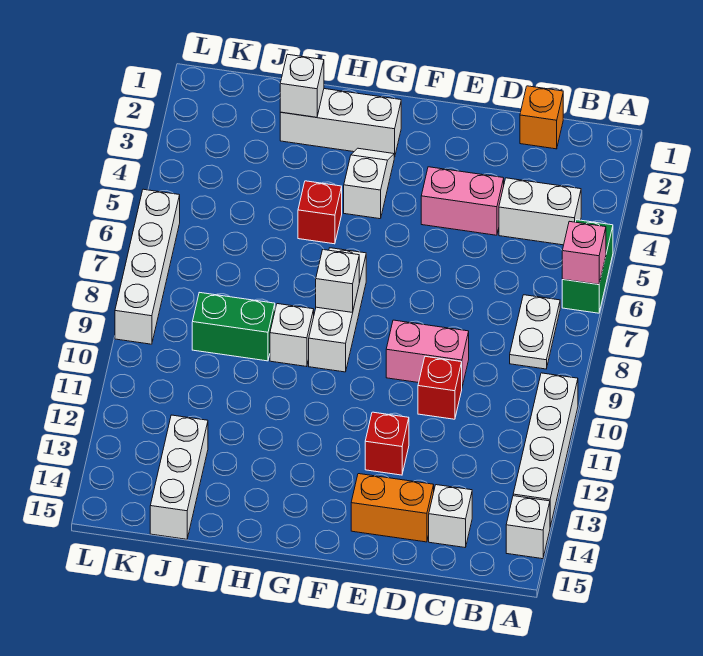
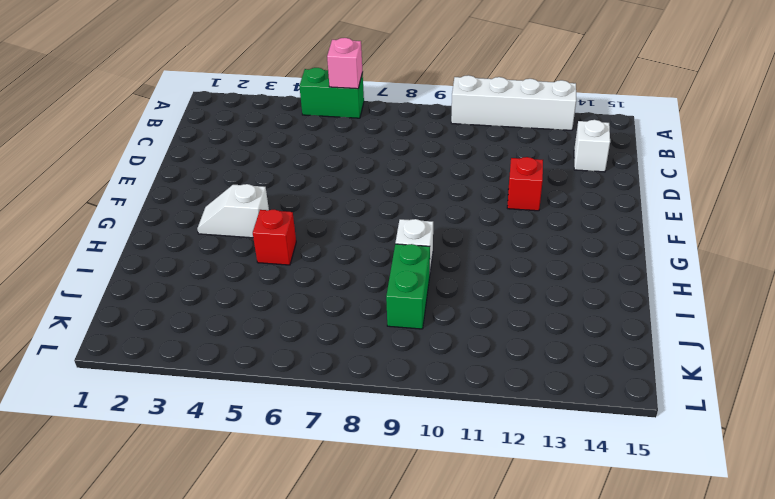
none -> white 1x1 brick [506,496,550,559]
none -> white 1x2 brick [499,178,581,245]
none -> white 1x2 plate [510,295,560,369]

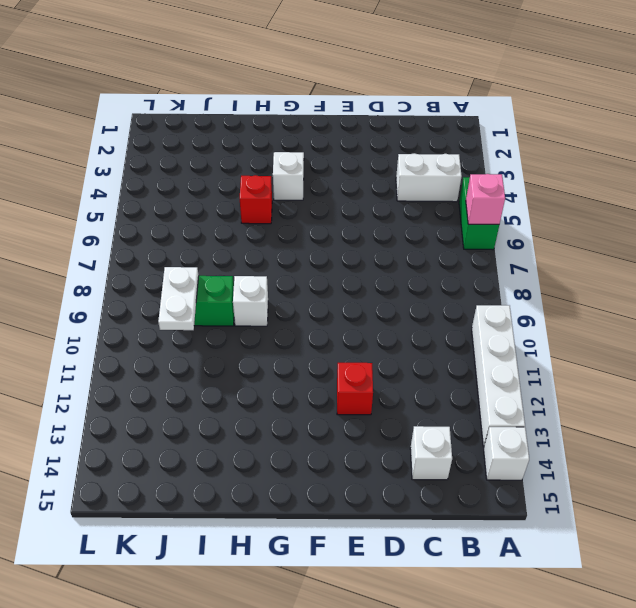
white 1x2 plate [158,267,199,330] -> white 1x2 plate moved to [510,295,560,369]
none -> orange 1x1 brick [520,86,563,149]
none -> pink 1x2 brick [421,167,504,235]
none -> pink 1x2 brick [386,320,469,386]

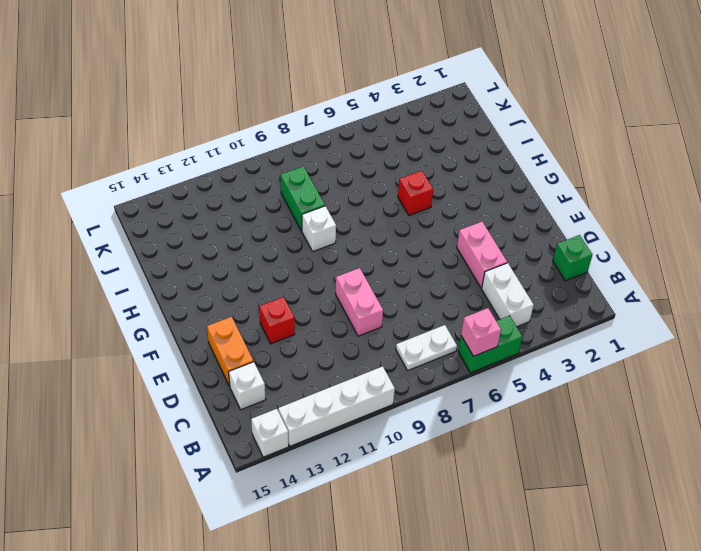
green 1x1 brick [553,235,592,281] -> orange 1x1 brick [520,86,563,149]
none -> red 1x1 brick [418,356,462,419]
none -> white 1x3 brick [280,89,401,157]
none -> white 1x2 slope [344,148,394,219]

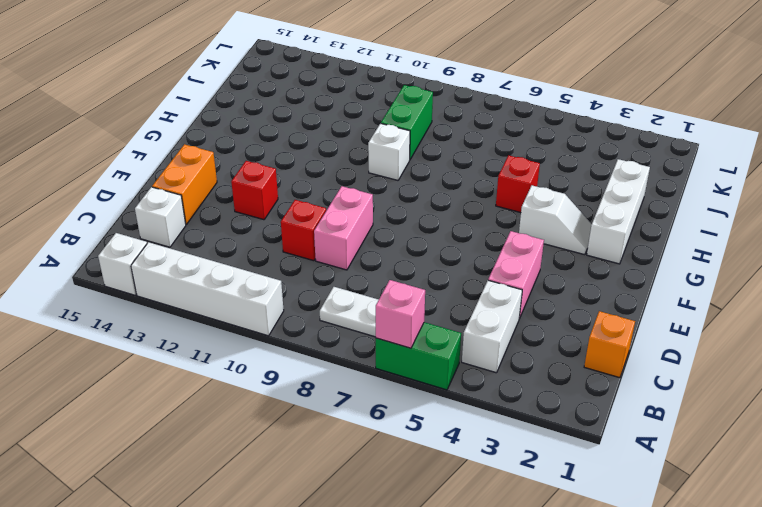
none -> white 1x3 brick [309,248,366,372]
none -> white 1x3 brick [150,415,208,539]
none -> white 1x4 brick [115,189,180,344]

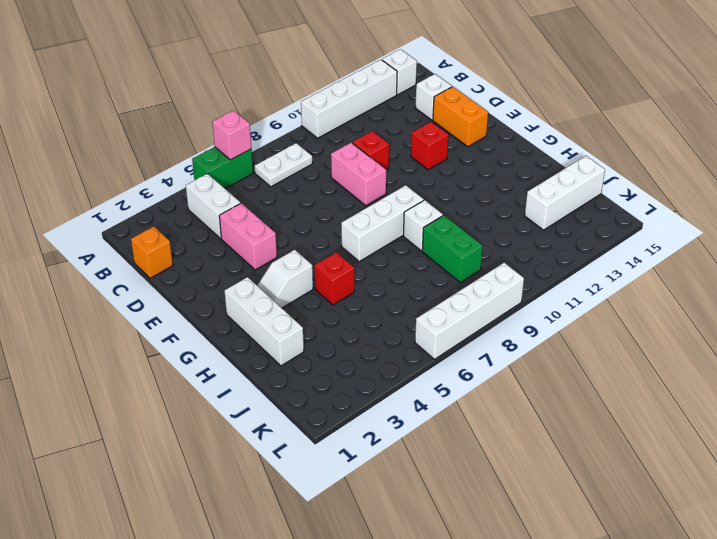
none -> white 1x1 brick [316,250,359,312]
none -> white 1x1 brick [280,54,324,117]

